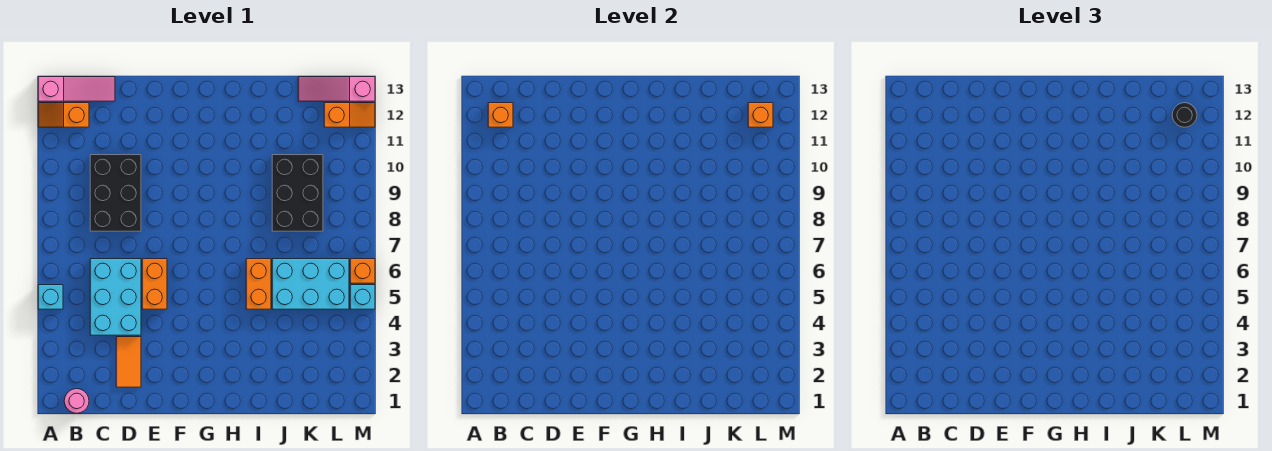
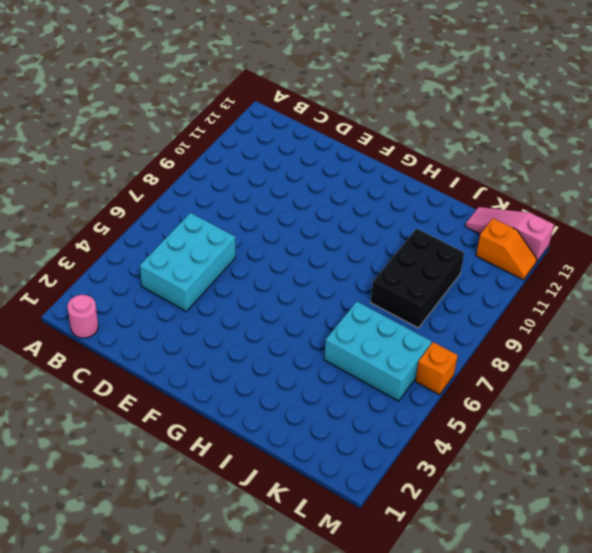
none -> cyan 1x1 brick [38,285,63,309]
none -> orange 1x2 slope [38,103,89,127]
none -> pink 1x3 slope [38,77,115,101]

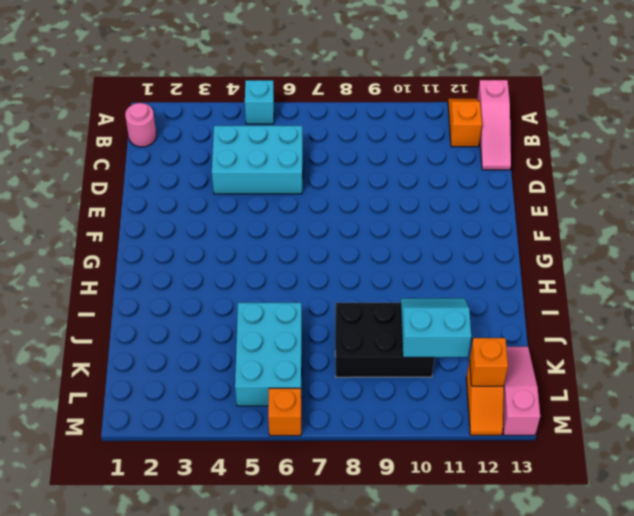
cyan 2x2 slope [401,298,471,357] -> none
none -> black 2x3 brick [90,155,141,231]
none -> orange 1x2 tile [116,337,141,387]
none -> orange 1x2 brick [142,259,167,309]

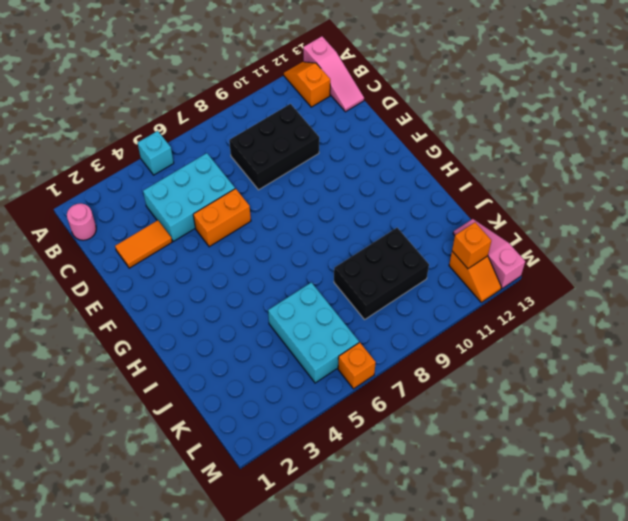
none -> orange 1x2 brick [246,259,271,309]
none -> cyan 1x1 brick [350,285,375,309]
none -> orange 1x1 brick [488,103,513,127]

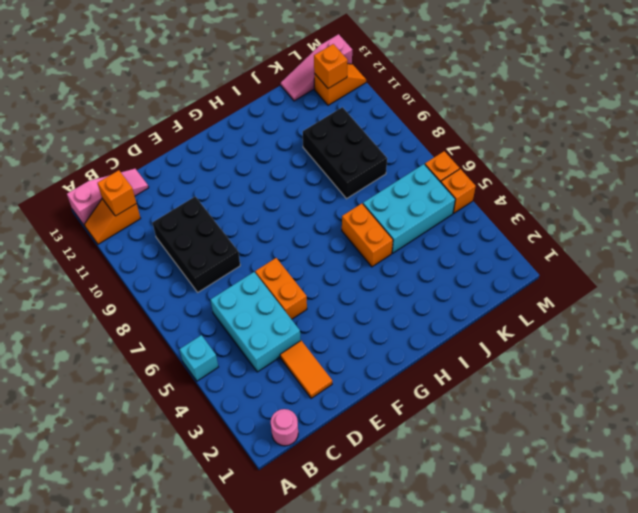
orange 1x1 brick [441,169,476,213] -> cyan 1x1 brick [350,285,375,309]
none -> black 1x1 round brick [1172,103,1197,127]

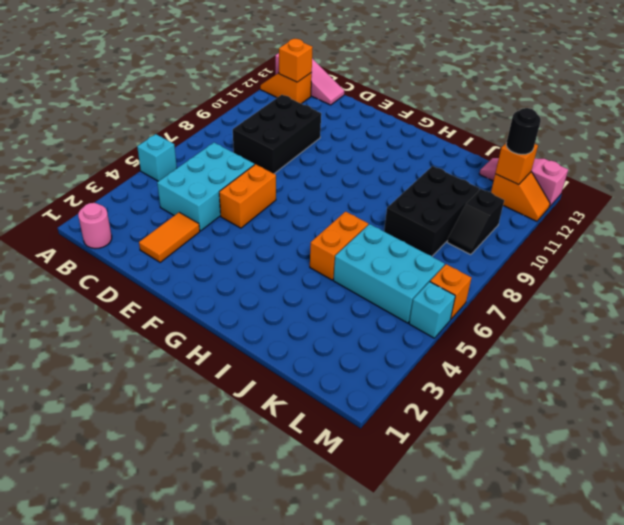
black 1x2 slope [447,189,504,255] -> none

